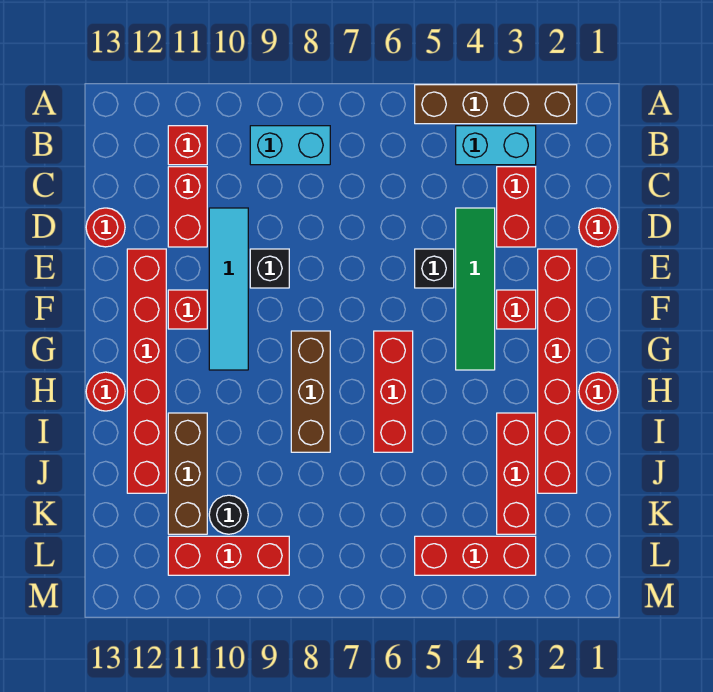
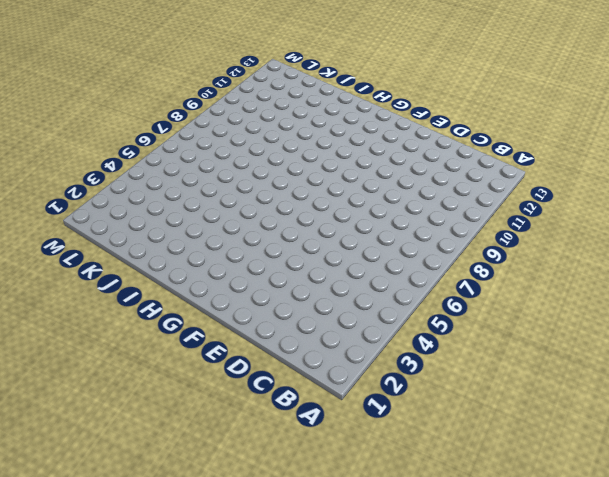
none -> brown 1x4 brick [415,85,577,124]
none -> cyan 1x2 brick [456,126,536,165]
none -> cyan 1x2 brick [250,126,330,165]

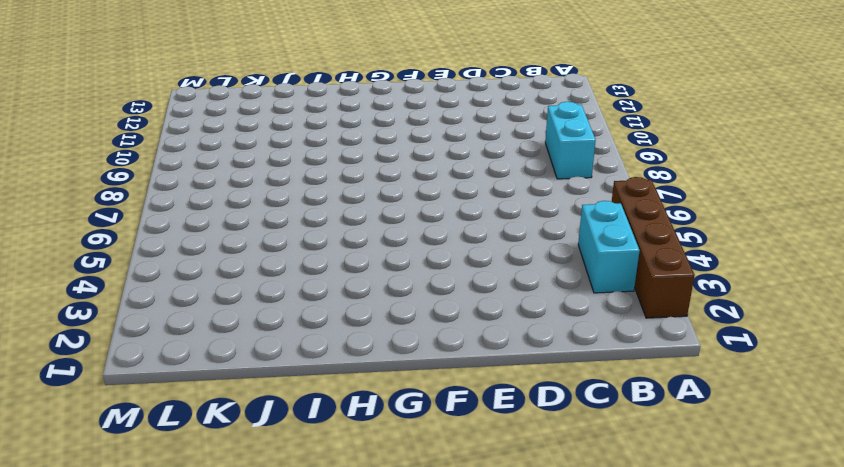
none -> red 1x1 brick [168,126,207,165]
none -> red 1x2 brick [497,167,536,247]
none -> red 1x2 brick [168,167,207,247]

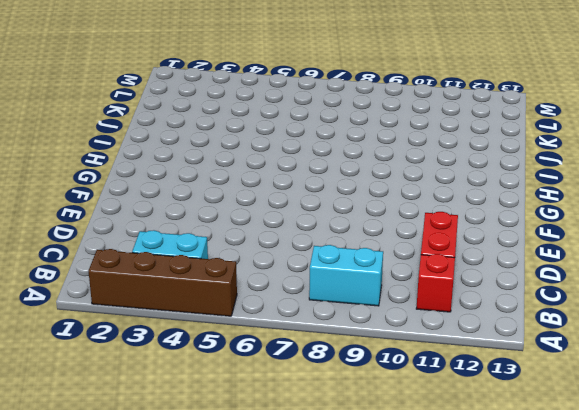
none -> red 1x2 brick [497,167,536,247]
none -> red 1x1 round brick [579,208,618,247]
none -> green 1x4 tile [456,208,495,370]

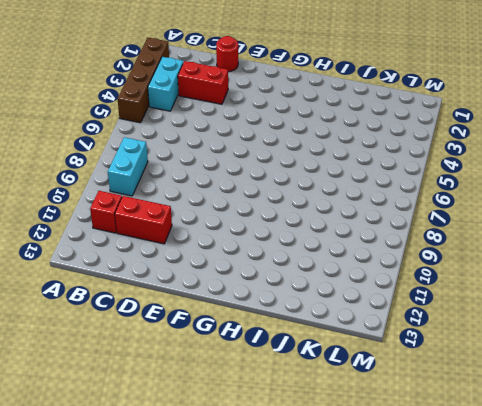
none -> green 1x4 tile [456,208,495,370]
none -> cyan 1x4 tile [209,208,248,370]
none -> red 1x1 round brick [86,208,125,247]

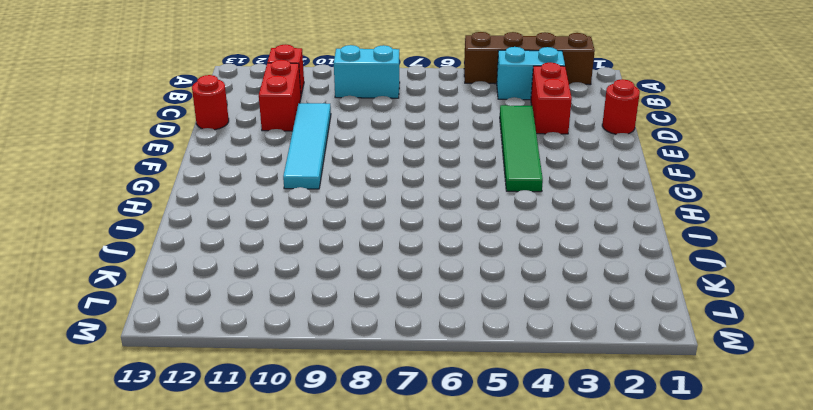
none -> red 1x6 brick [538,249,577,493]
none -> black 1x1 brick [415,249,454,288]
none -> black 1x1 brick [250,249,289,288]

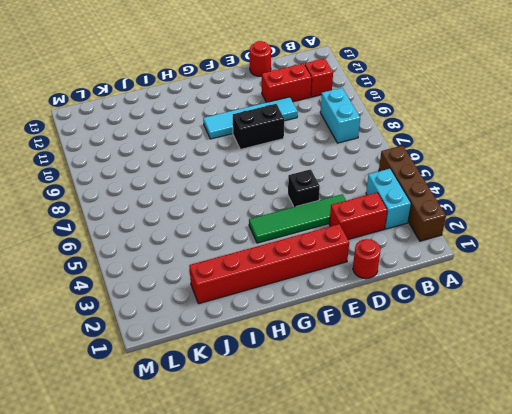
black 1x2 brick [233,104,284,149] -> black 1x1 brick [250,249,289,288]
none -> red 1x6 brick [127,249,166,493]
none -> red 1x1 brick [497,290,536,329]
none -> red 1x1 brick [168,290,207,329]

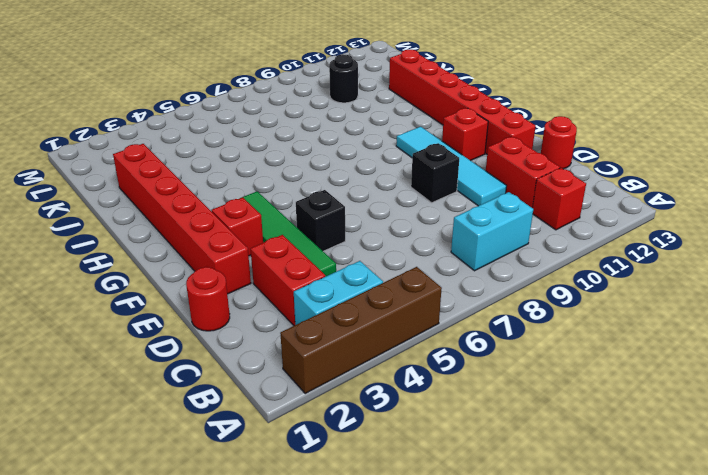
none -> red 1x3 brick [374,331,413,452]
none -> brown 1x3 brick [291,331,330,452]
none -> red 1x1 round brick [579,372,618,411]

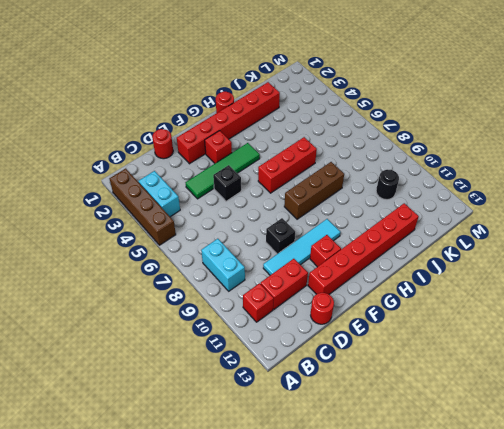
none -> red 1x2 brick [497,167,536,247]
none -> red 1x1 round brick [86,372,125,411]
none -> red 1x3 brick [497,413,536,534]

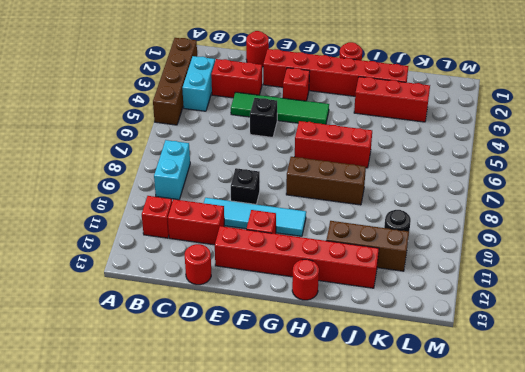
none -> red 1x3 brick [415,536,536,575]
none -> red 1x3 brick [168,536,289,575]

